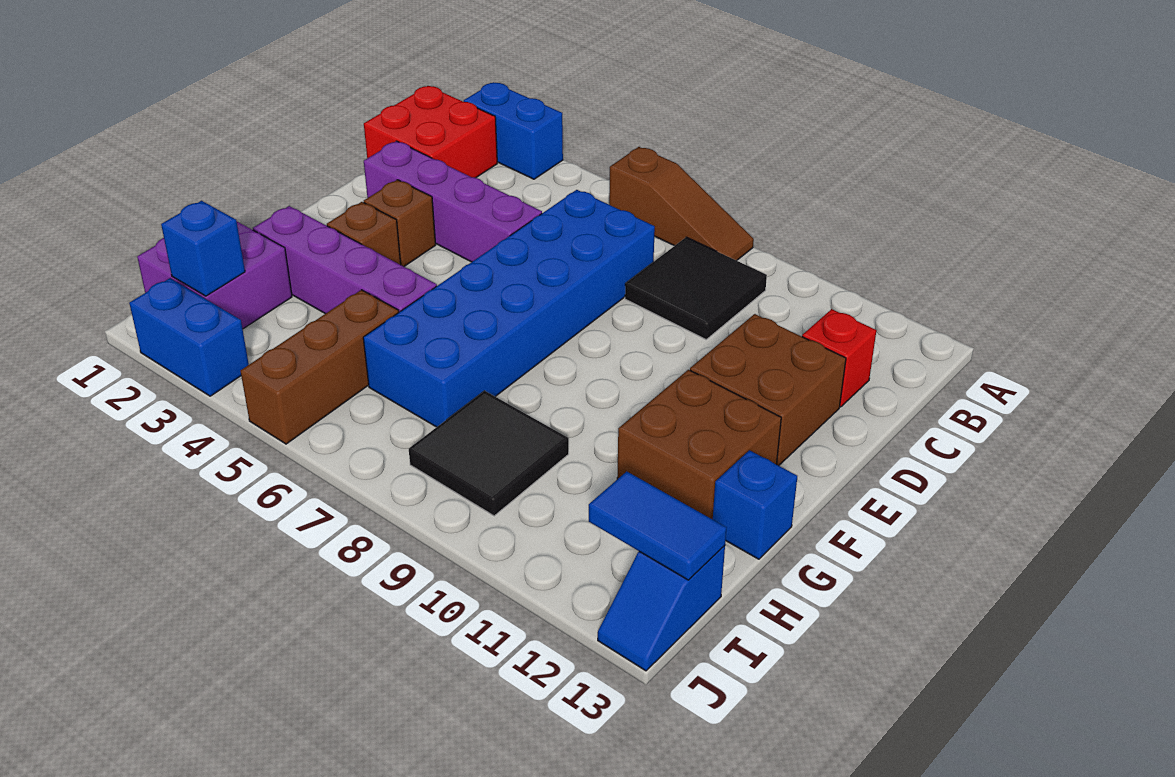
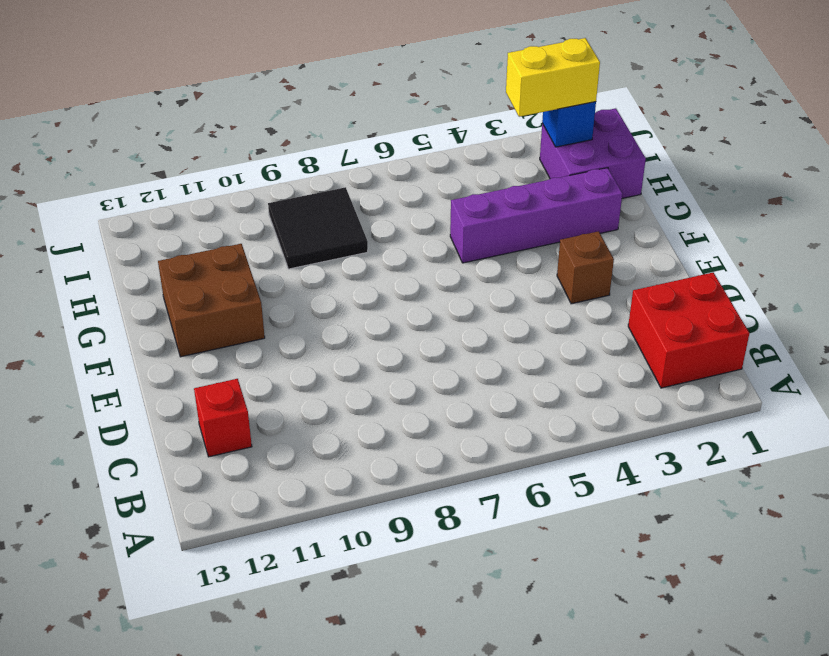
yellow 1x2 brick [506,38,600,117] -> none
none -> blue 1x2 brick [464,82,563,179]
none -> brown 1x3 slope [609,147,754,261]
none -> black 2x2 tile [625,237,767,339]

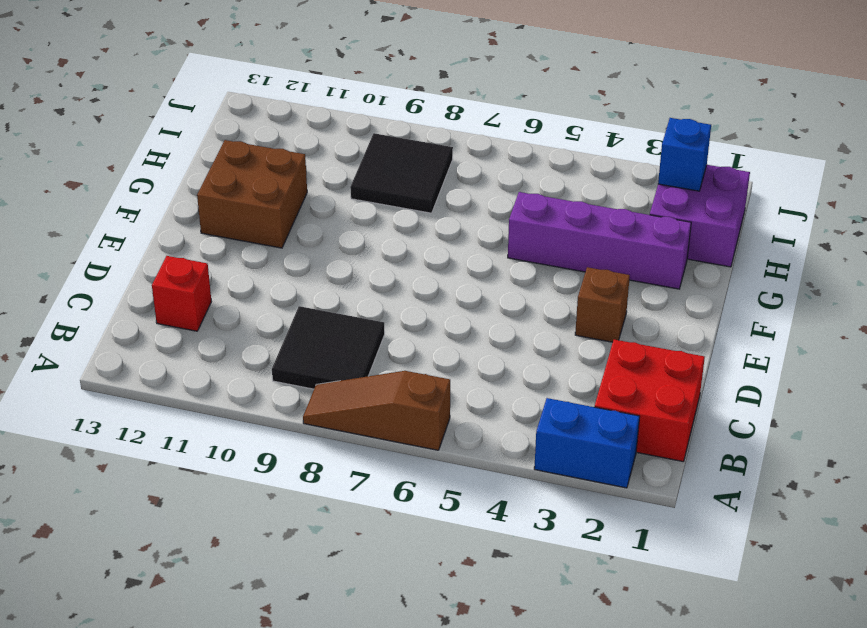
none -> blue 2x6 brick [363,190,655,427]
none -> purple 1x4 brick [364,141,542,262]
none -> brown 2x2 brick [690,314,846,466]

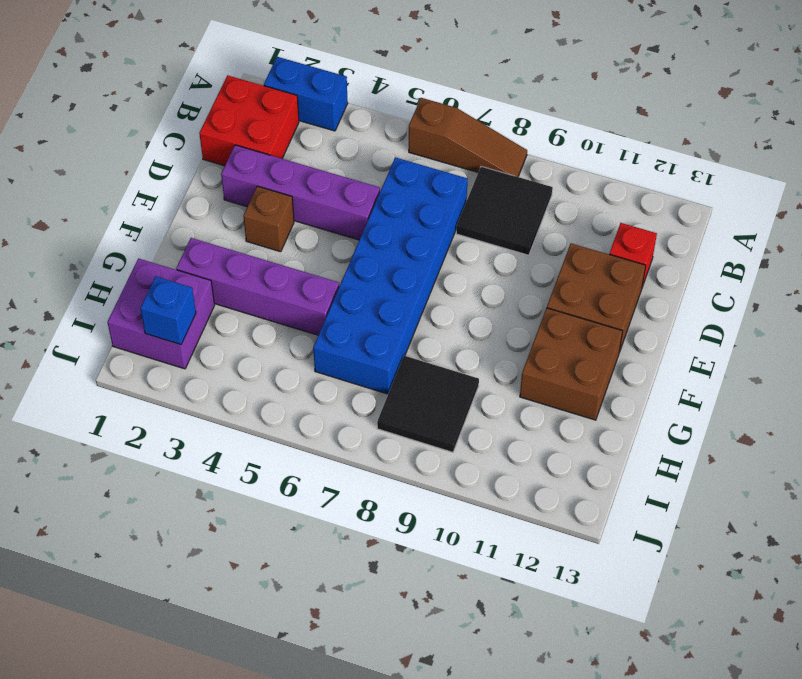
none -> brown 1x1 brick [327,202,401,265]
none -> blue 1x1 brick [713,450,797,559]
none -> brown 1x3 brick [241,290,399,444]

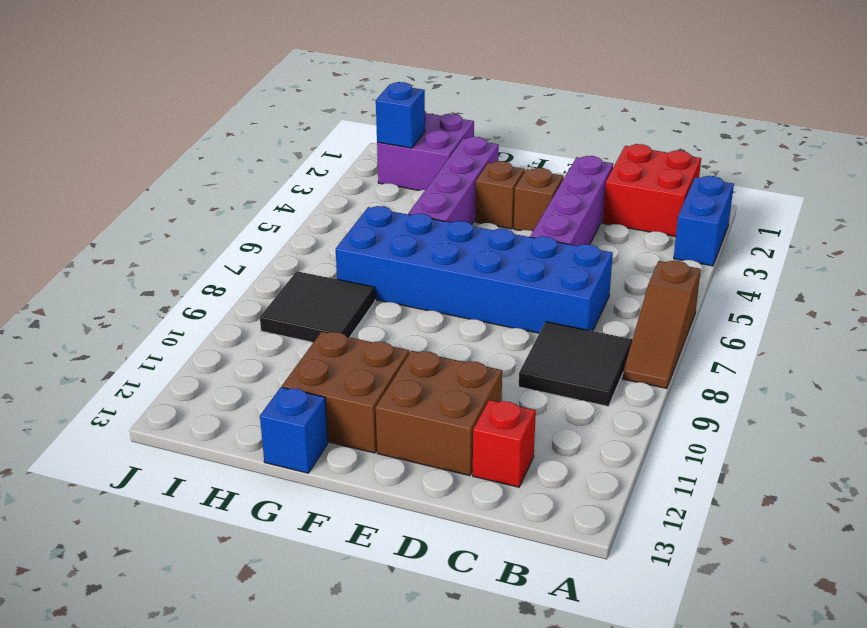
none -> brown 1x3 brick [241,290,399,444]
none -> blue 1x2 slope [598,546,725,671]
none -> blue 1x2 brick [129,278,249,396]

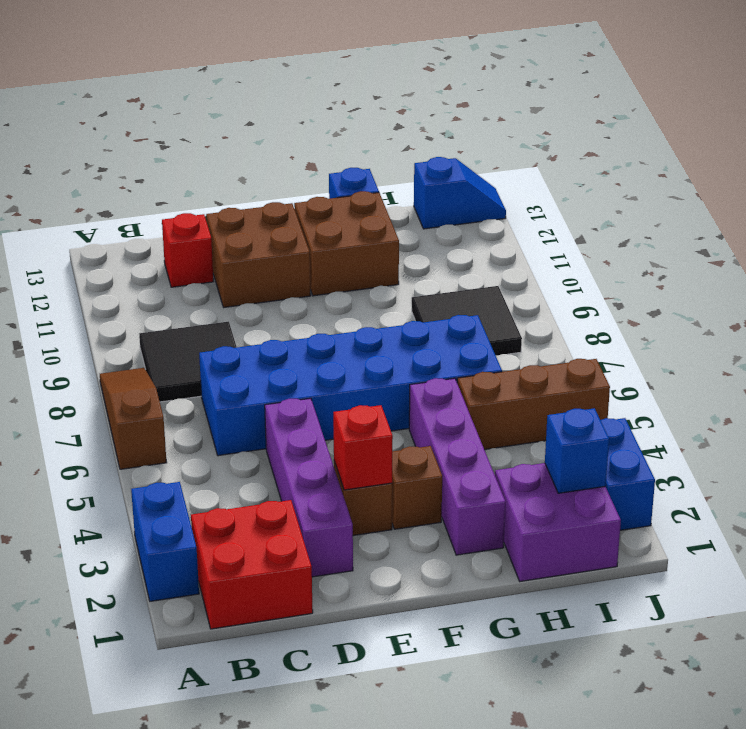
red 1x1 brick [333,405,393,490] -> none
none -> blue 1x2 tile [589,471,726,580]

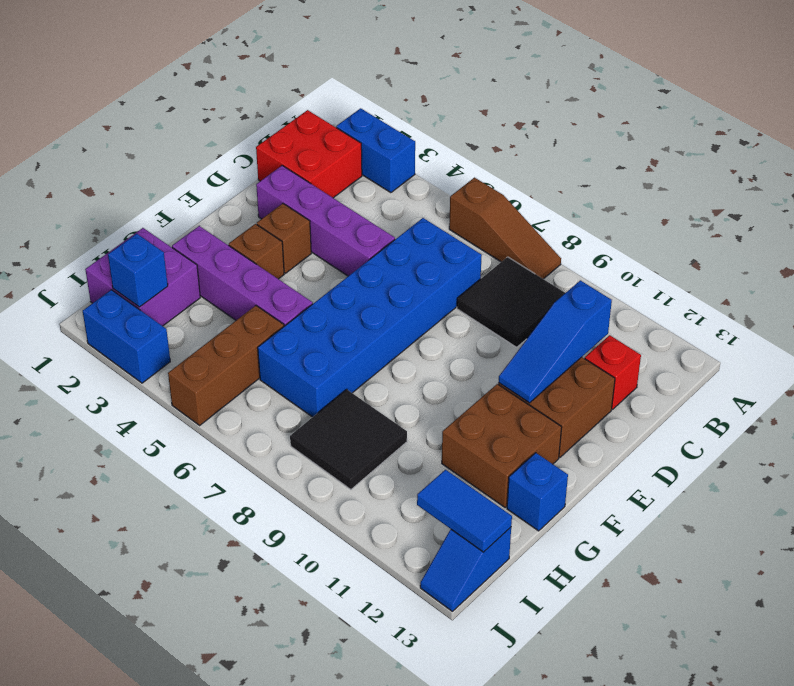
blue 1x3 slope [499,280,612,403] -> none

